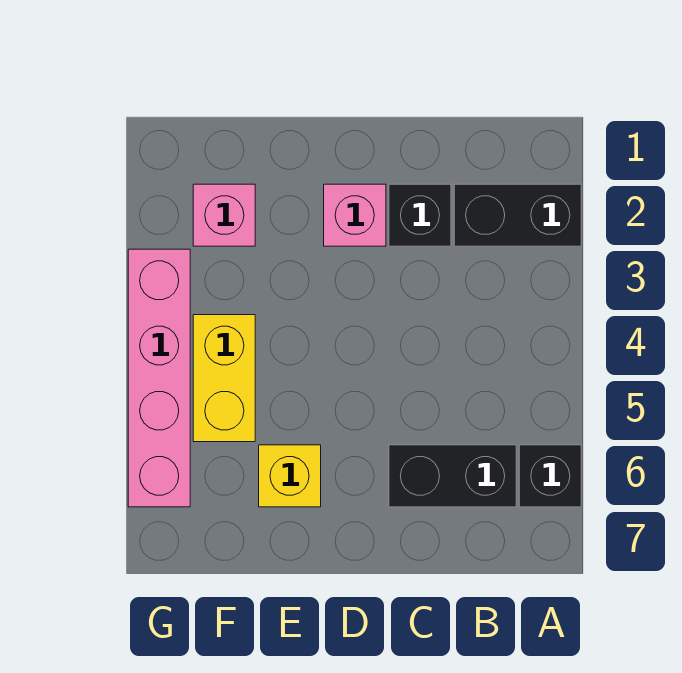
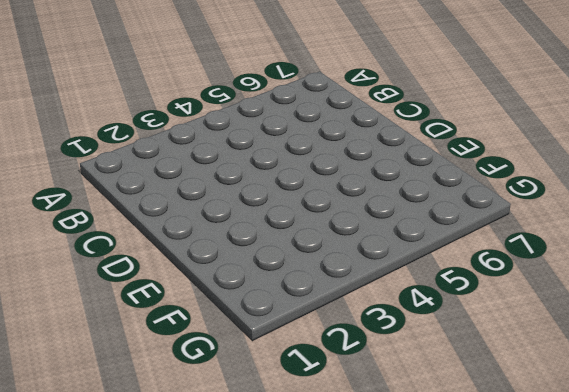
none -> black 1x2 brick [454,184,581,246]
none -> black 1x1 brick [519,445,581,507]

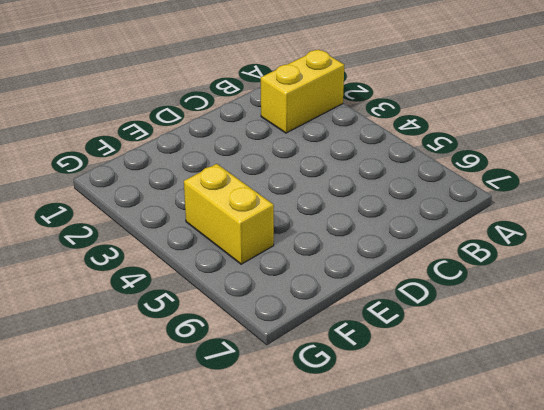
yellow 1x2 brick [261,49,344,133] -> black 1x2 brick [454,184,581,246]
none -> black 1x1 brick [519,445,581,507]
none -> black 1x2 brick [389,445,516,507]

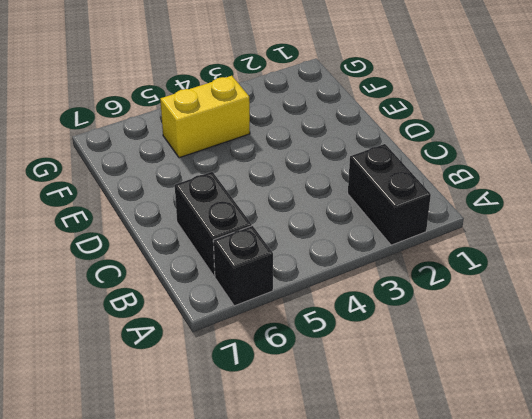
none -> black 1x1 brick [389,184,451,246]
none -> pink 1x1 brick [324,184,386,246]

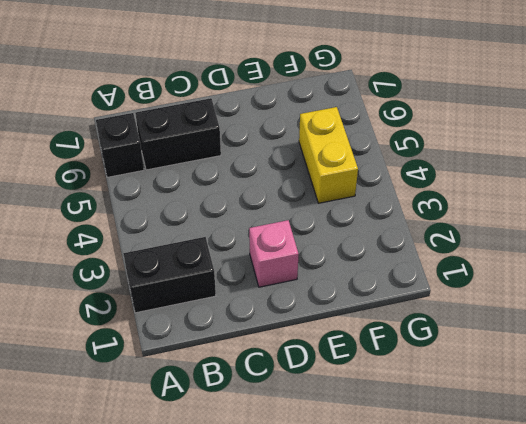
none -> black 1x1 brick [389,184,451,246]
none -> yellow 1x1 brick [259,445,321,507]

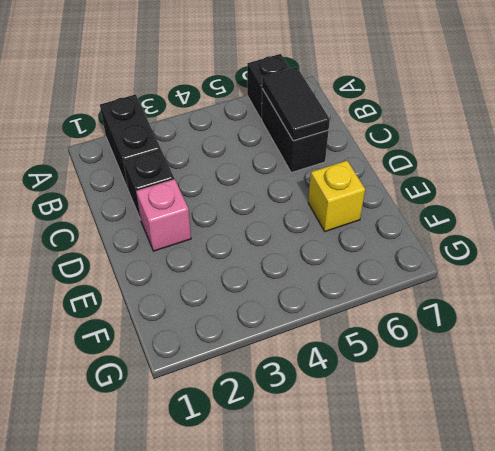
black 1x2 tile [262,67,330,141] -> none
none -> pink 1x1 brick [193,184,255,246]
none -> yellow 1x2 brick [193,315,255,442]

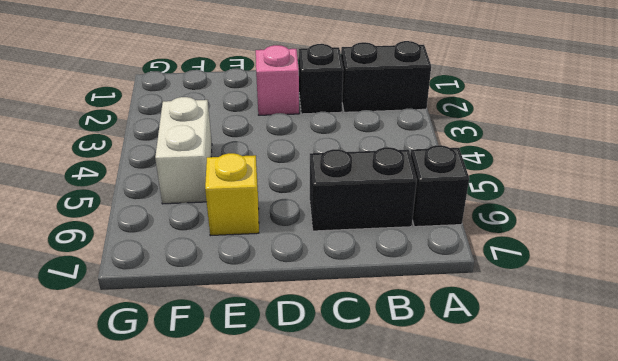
white 1x2 brick [155,97,212,204] -> yellow 1x2 brick [193,315,255,442]
none -> pink 1x1 brick [193,184,255,246]
none -> pink 1x4 brick [128,249,190,507]

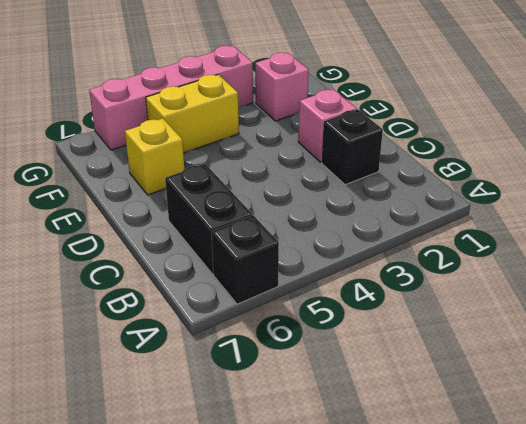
none -> black 1x2 brick [454,184,581,246]

